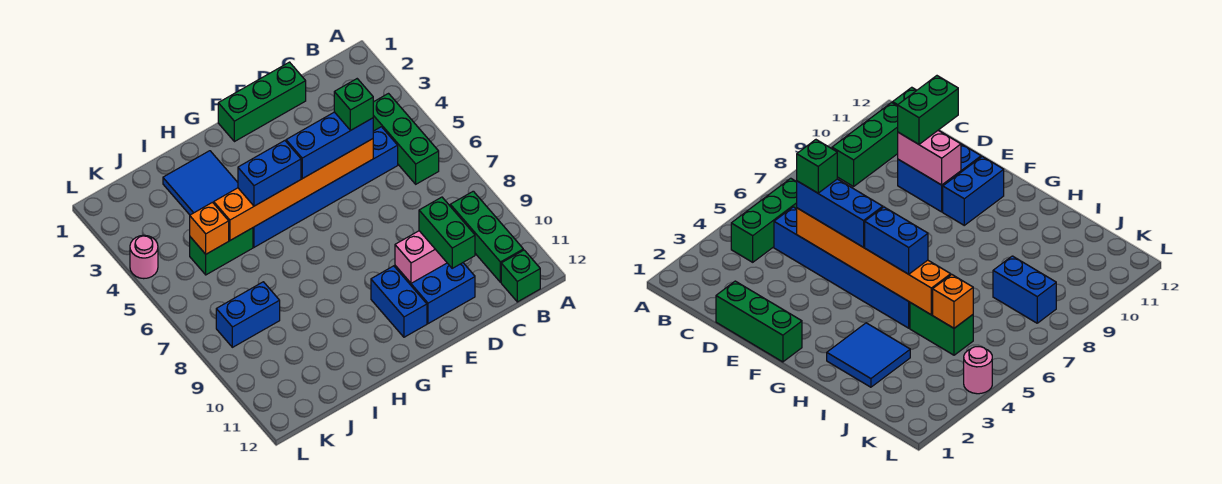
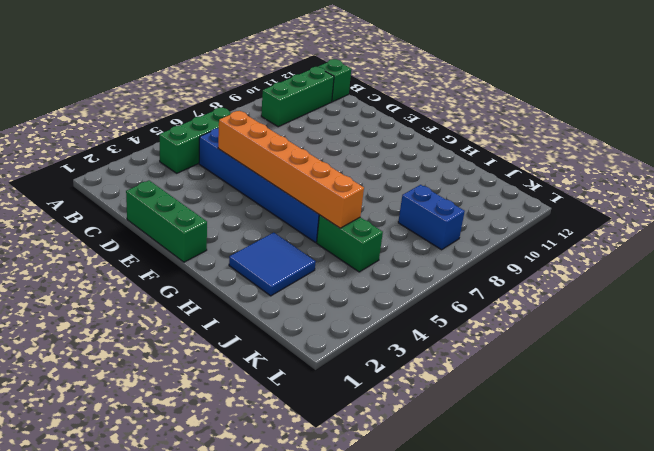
none -> blue 2x2 brick [395,263,475,324]
none -> blue 1x2 brick [371,266,427,337]
none -> pink 1x1 round brick [130,235,158,279]

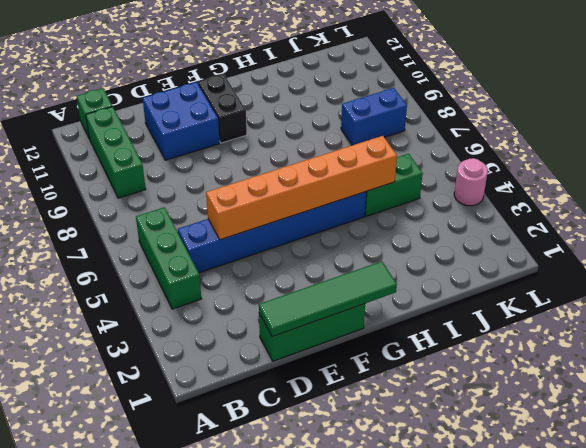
green 1x4 tile [259,261,397,337] -> none
black 1x2 brick [198,74,247,143] -> blue 1x2 brick [371,266,427,337]
none -> blue 2x2 tile [163,151,238,215]
none -> pink 1x2 brick [395,231,447,283]
none -> orange 1x1 brick [190,202,229,254]

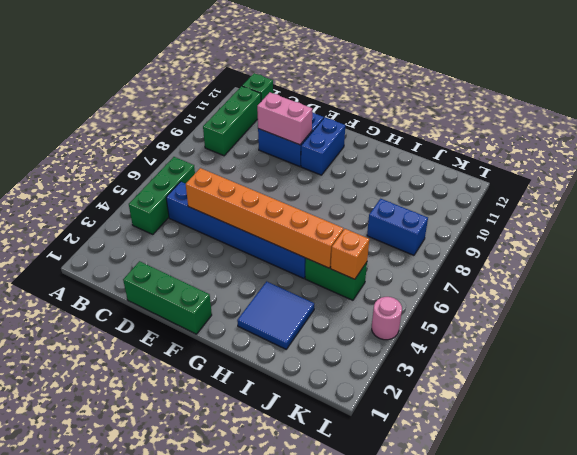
none -> blue 1x3 brick [286,112,373,179]
none -> green 1x2 brick [419,197,475,268]
none -> blue 1x2 brick [238,141,301,206]

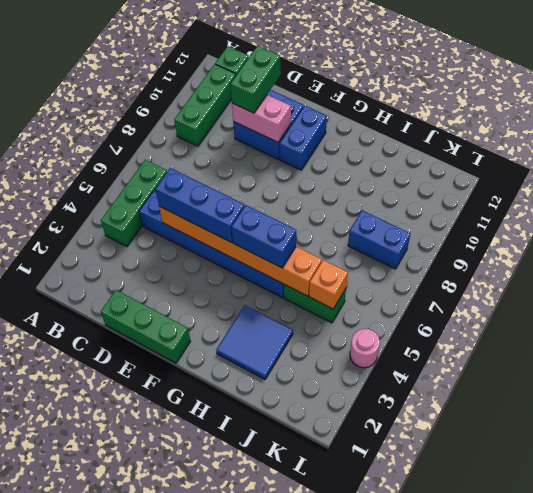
none -> green 1x1 brick [334,79,373,131]

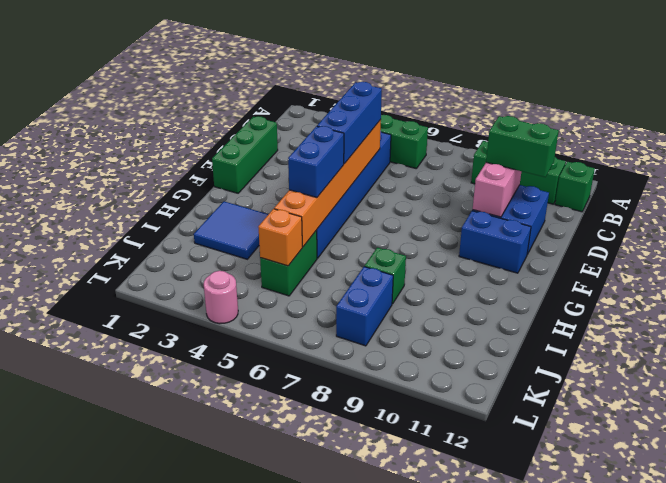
green 1x1 brick [365,248,406,304] -> green 1x1 brick moved to [334,79,373,131]

